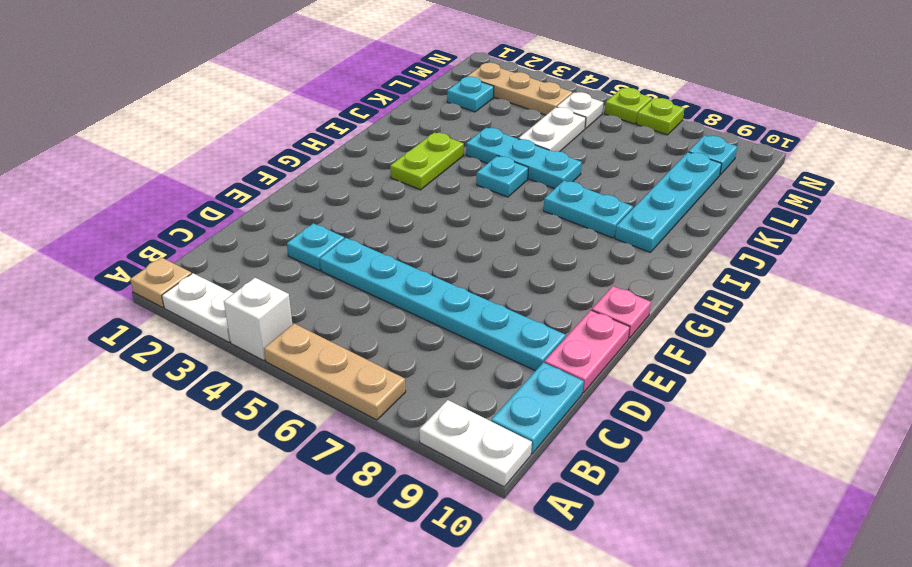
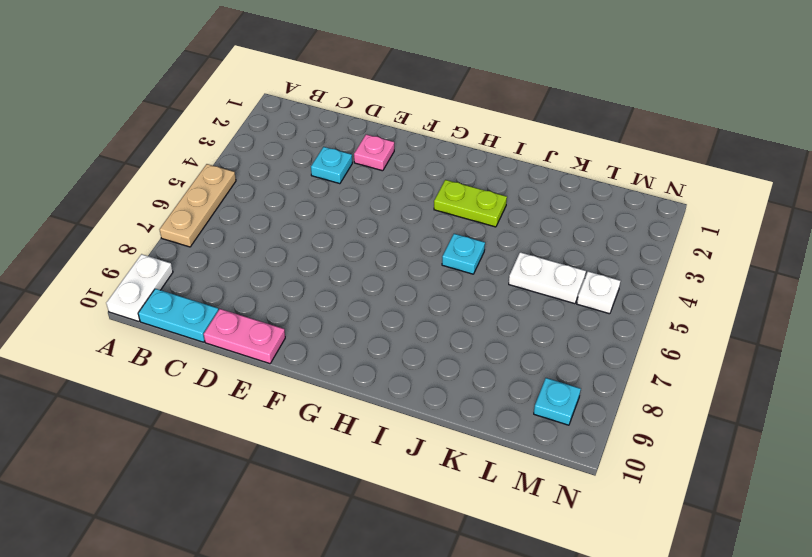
pink 1x1 plate [354,134,394,171] -> pink 1x1 plate moved to [592,286,651,339]
none -> tan 1x1 plate [130,258,191,308]
none -> white 1x2 plate [162,273,234,342]
none -> white 1x1 brick [224,278,292,361]

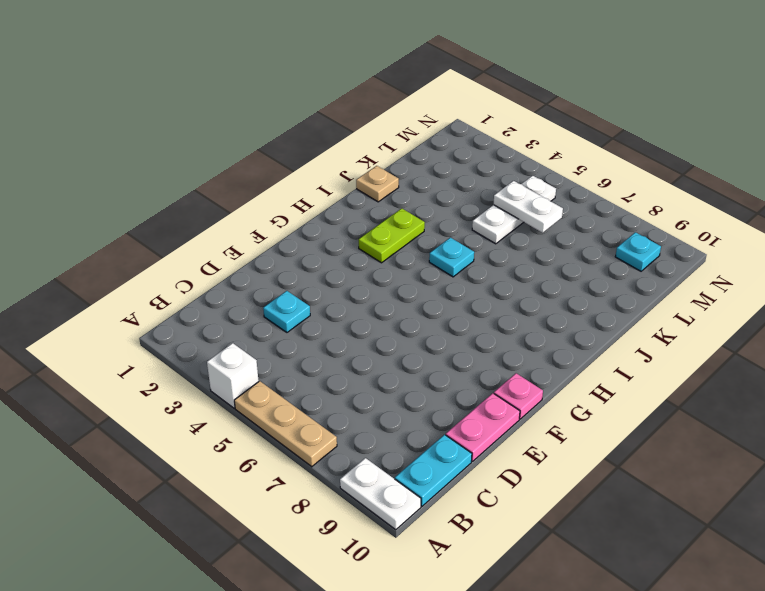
tan 1x1 plate [356,166,399,202] -> tan 1x1 plate moved to [130,258,191,308]
white 1x2 plate [493,181,563,233] -> white 1x2 plate moved to [162,273,234,342]
none -> cyan 1x6 plate [320,238,566,371]
none -> cyan 1x2 plate [544,181,633,238]
none -> cyan 1x4 plate [615,152,722,252]

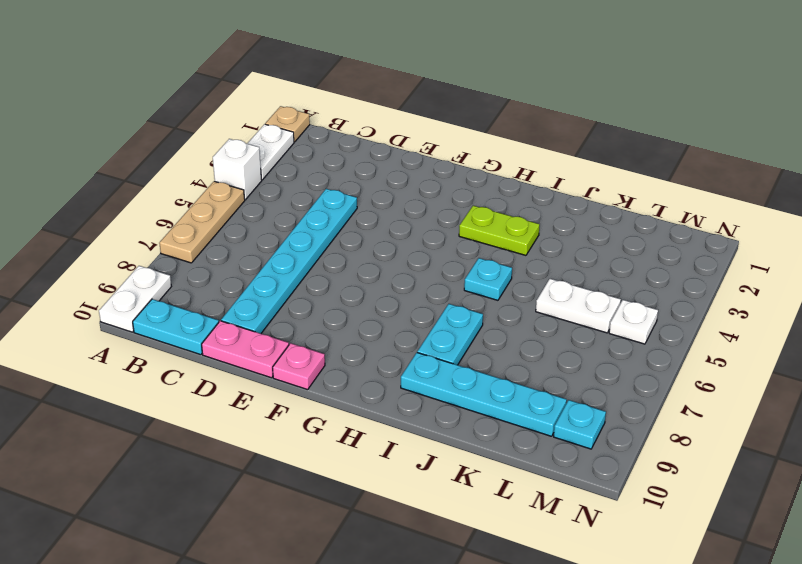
none -> cyan 1x1 plate [287,223,344,270]
none -> cyan 1x3 plate [466,128,582,189]
none -> cyan 1x1 plate [447,76,494,112]

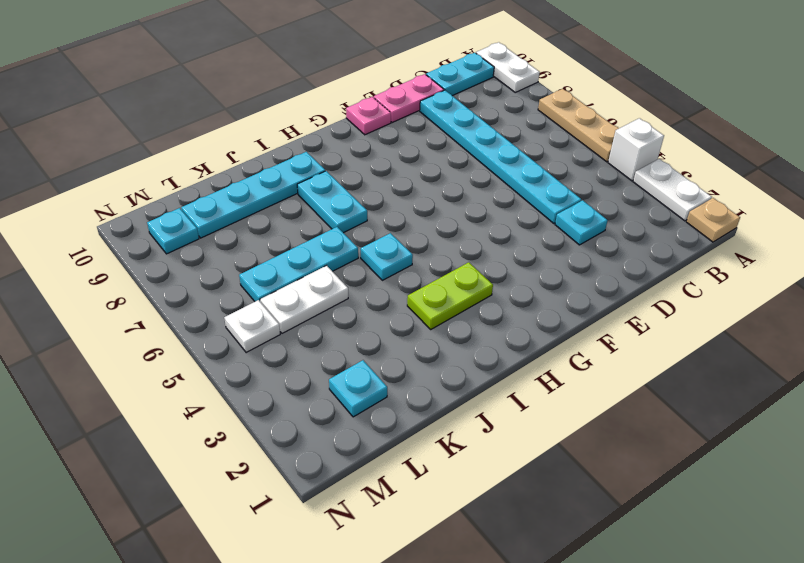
cyan 1x3 plate [239,227,358,301] -> cyan 1x3 plate turned to [466,128,582,189]
none -> tan 1x3 plate [467,63,572,115]
none -> lime 1x1 plate [605,88,652,124]
none -> lime 1x1 plate [637,98,684,135]

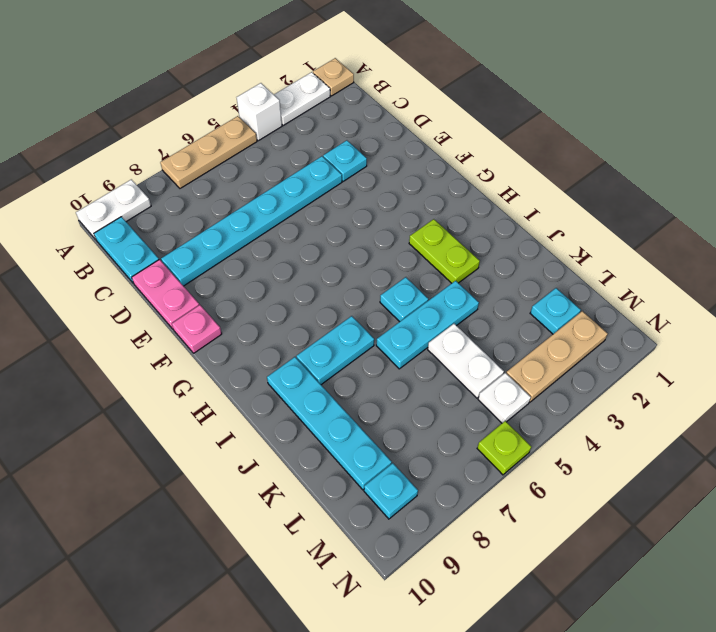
none -> lime 1x1 plate [637,98,684,135]

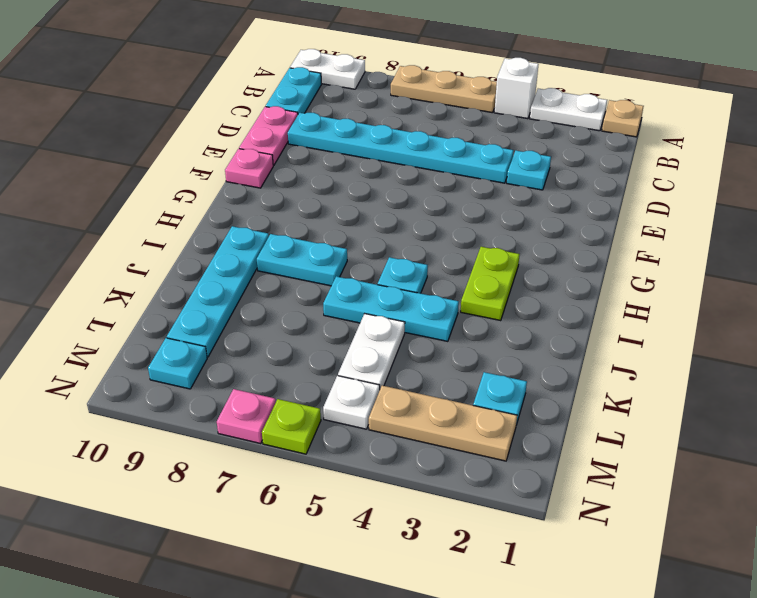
pink 1x1 plate [217,389,276,443] -> lime 1x1 plate [637,98,684,135]

